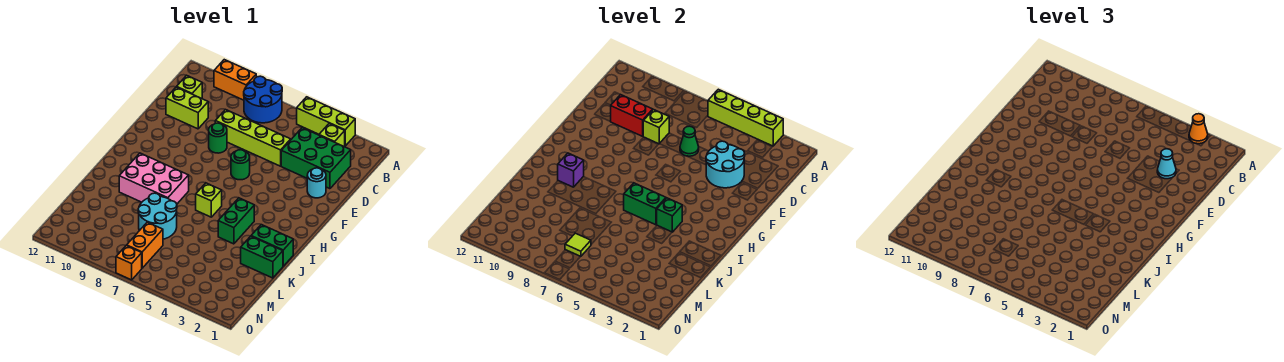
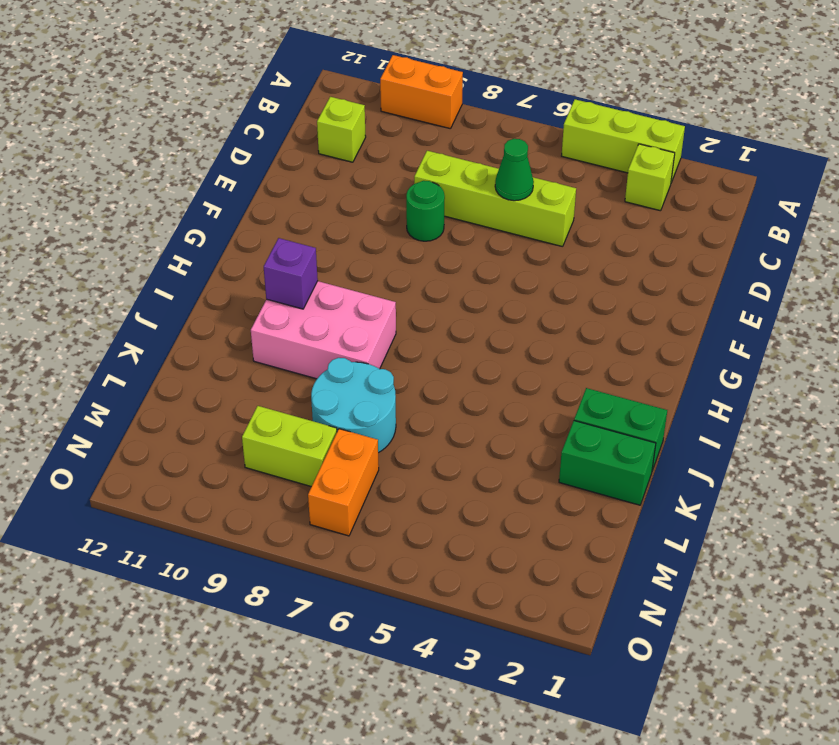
lime 1x2 brick [242,406,337,487] -> lime 1x2 brick moved to [166,87,208,129]
none -> blue 2x2 round brick [244,76,282,123]
none -> green 2x3 brick [281,128,351,189]
none -> cyan 1x1 round brick [307,168,326,198]
none -> green 1x1 round brick [231,150,250,180]

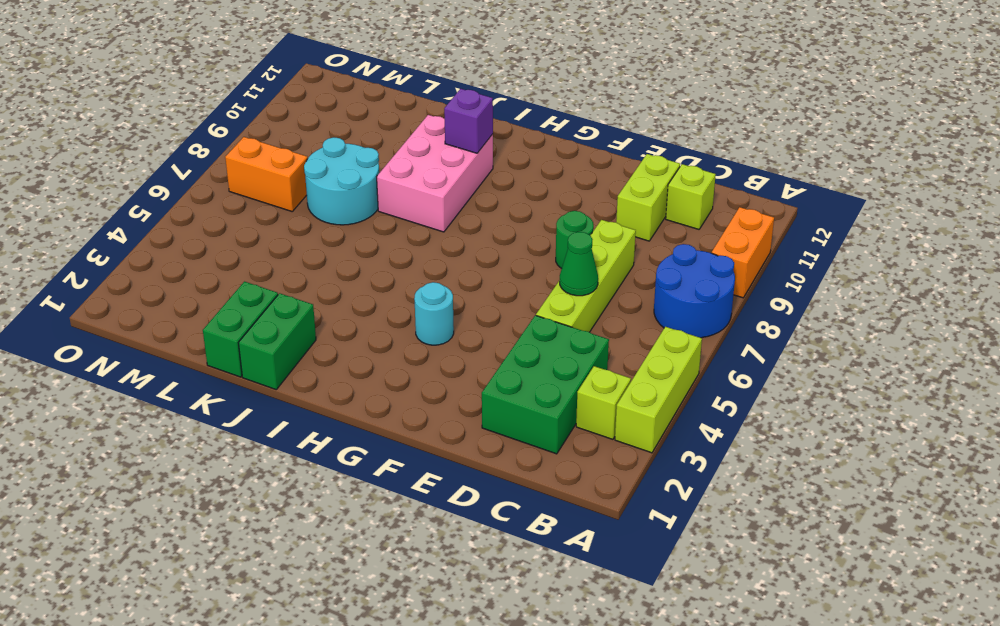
cyan 1x1 round brick [414,282,454,345] -> cyan 1x1 round brick moved to [307,168,326,198]
none -> green 1x1 round brick [231,150,250,180]
none -> green 1x2 brick [218,198,254,244]
none -> lime 1x1 brick [196,183,222,217]
none -> orange 1x1 brick [116,246,142,280]

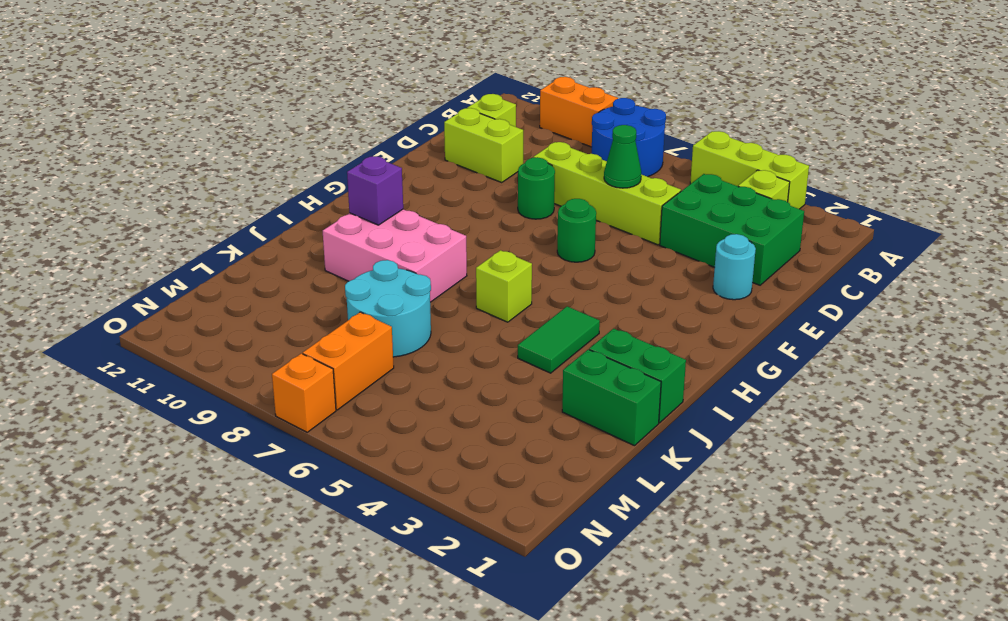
green 1x2 tile [518,306,600,373] -> green 1x2 brick [218,198,254,244]
none -> lime 1x4 brick [708,89,783,146]
none -> cyan 2x2 round brick [706,141,745,188]
none -> lime 1x1 brick [643,109,669,144]
none -> red 1x2 brick [610,95,653,136]

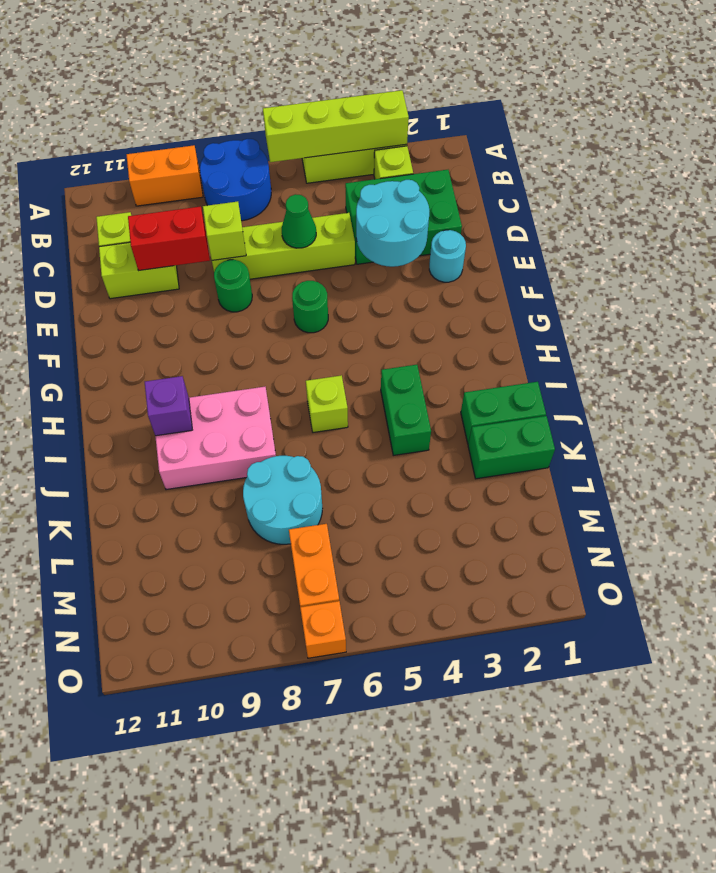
none -> green 1x1 brick [657,198,682,232]
none -> green 1x2 brick [624,183,666,225]
none -> lime 1x1 tile [565,233,591,257]
none -> orange 1x1 cone [1189,114,1208,144]

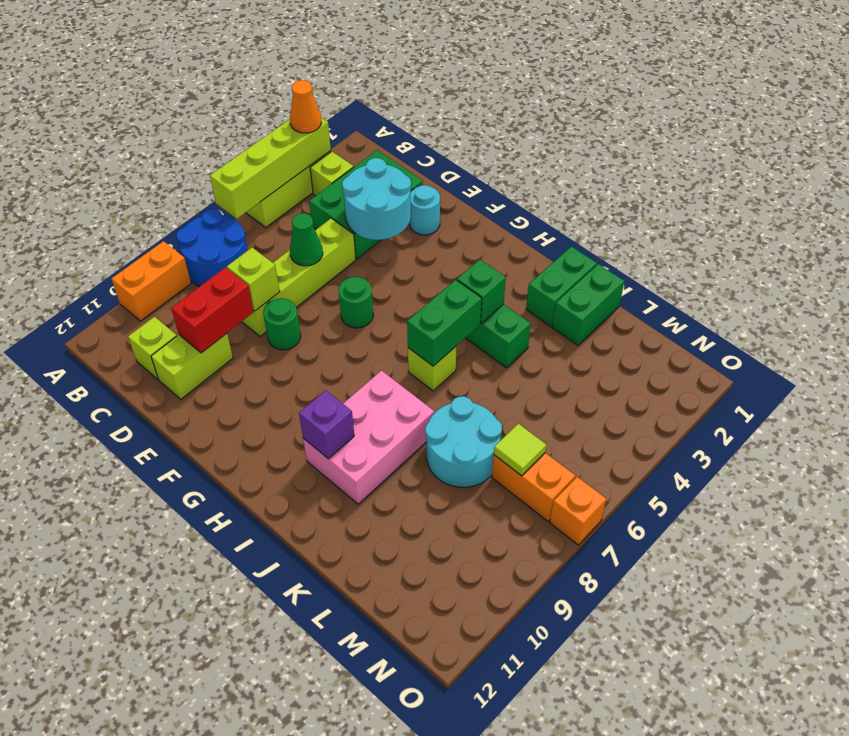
none -> cyan 1x1 cone [1157,149,1176,179]

